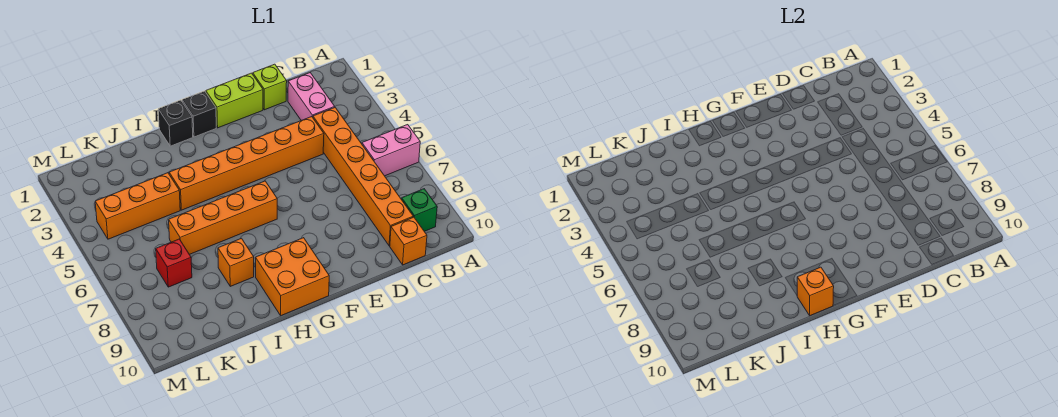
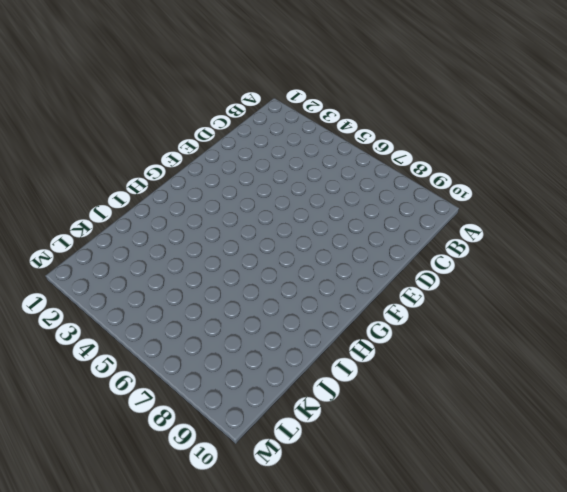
none -> pink 1x2 brick [362,125,420,176]
none -> green 1x1 brick [402,189,437,231]
none -> pink 1x2 brick [288,73,335,120]

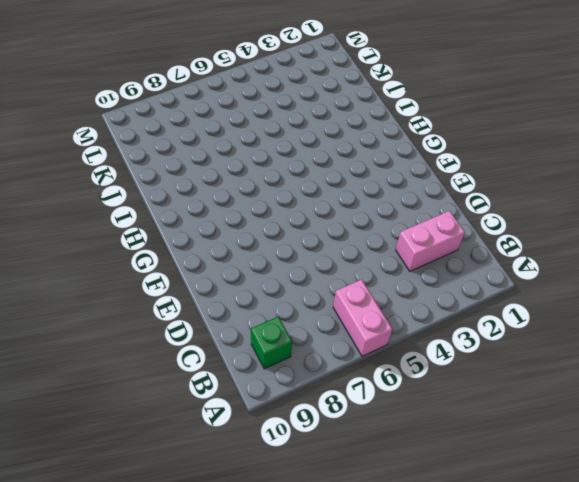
none -> orange 1x6 brick [313,108,413,246]
none -> orange 1x1 brick [390,217,427,265]
none -> lime 1x1 brick [253,64,287,110]

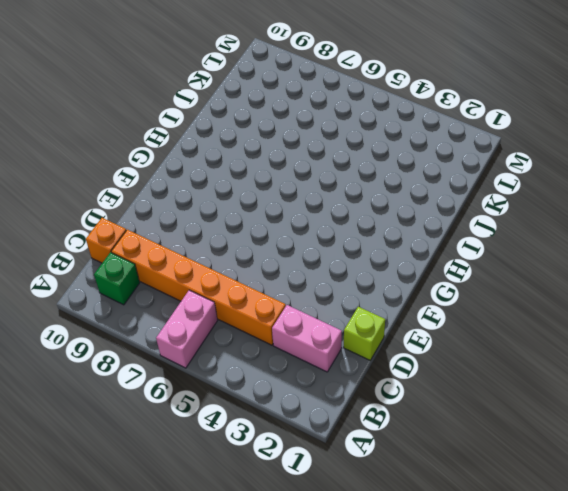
none -> orange 1x6 brick [169,117,324,210]
none -> lime 1x2 brick [206,73,263,128]
none -> black 1x1 brick [182,91,216,137]

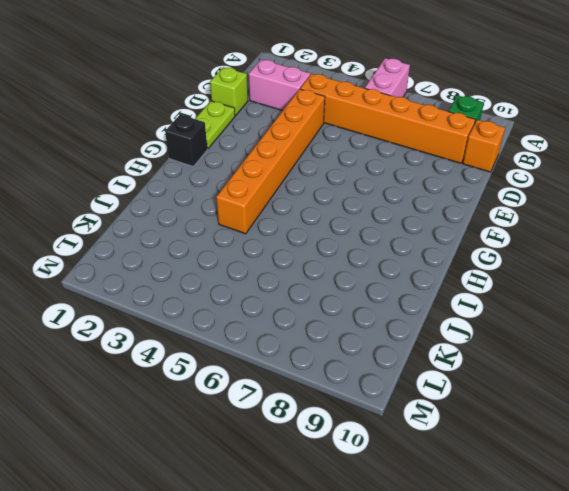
lime 1x2 plate [195,101,235,149] -> lime 1x2 brick [206,73,263,128]
none -> orange 1x4 brick [169,181,277,254]
none -> orange 2x2 brick [255,238,329,315]
none -> black 1x1 brick [158,100,193,146]

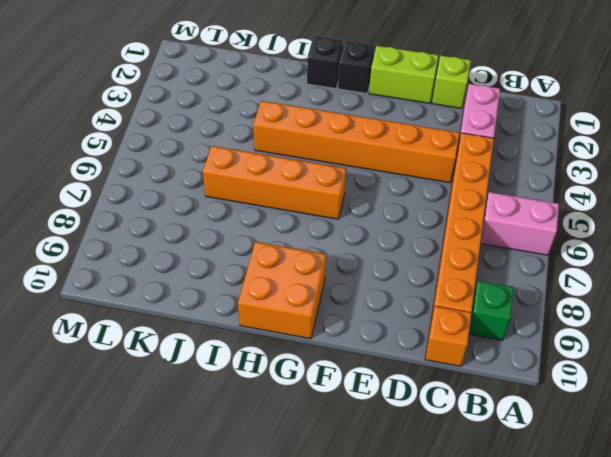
none -> orange 1x1 brick [218,238,254,286]
none -> orange 1x3 brick [95,173,180,239]
none -> red 1x1 brick [156,239,192,287]

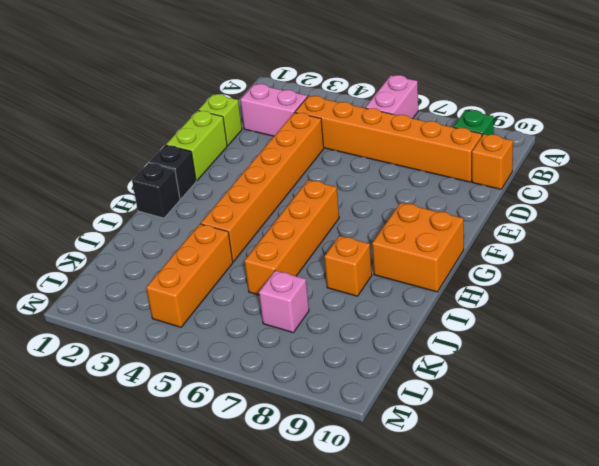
pink 1x1 brick [259,270,309,333] -> red 1x1 brick [156,239,192,287]
none -> orange 1x1 brick [797,267,834,315]

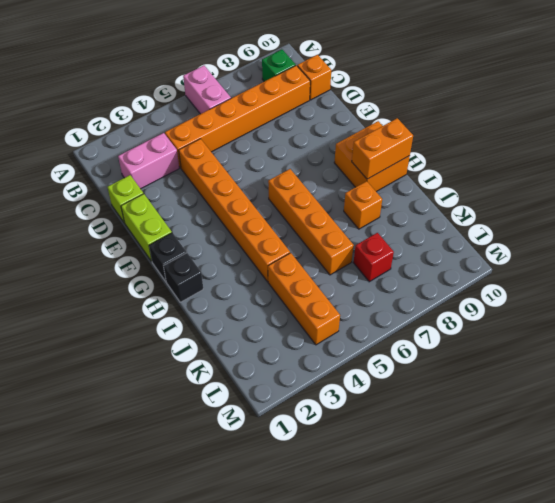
orange 1x2 brick [352,118,413,179] -> orange 1x1 brick [797,267,834,315]

